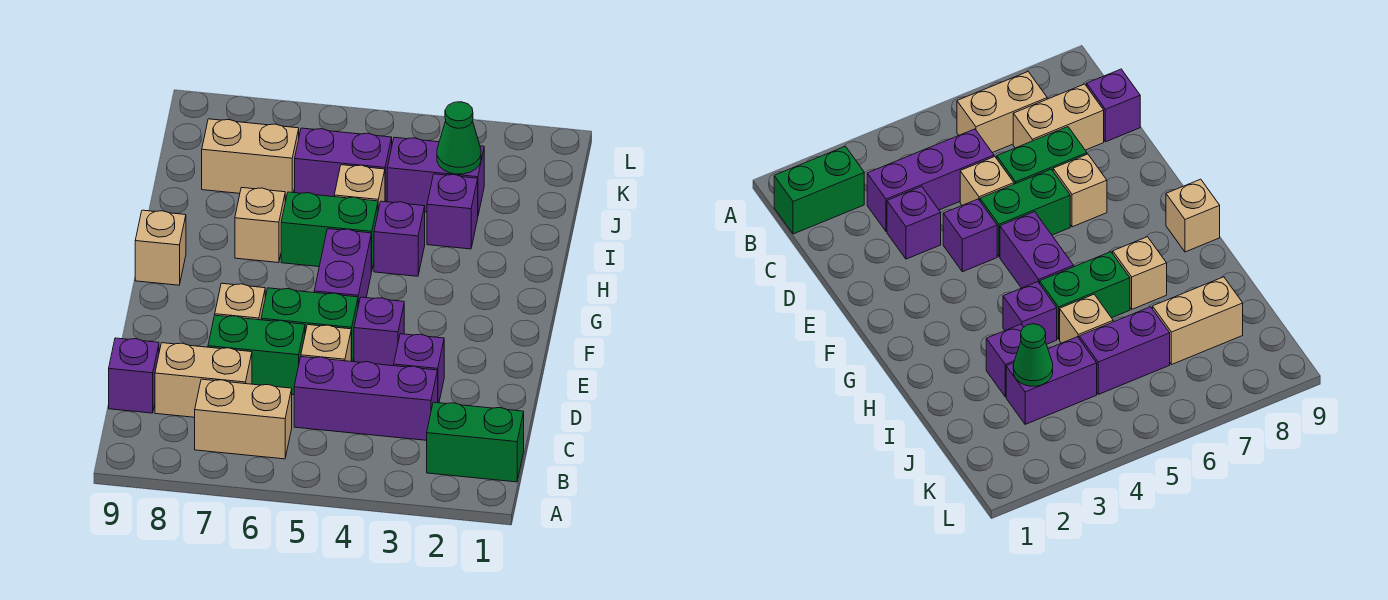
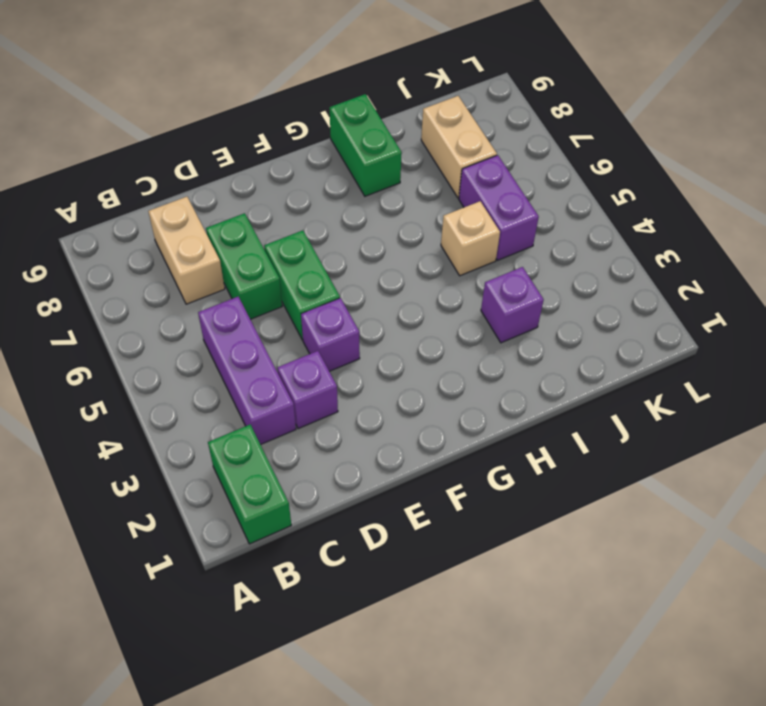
green 1x2 brick [330,94,402,196] -> green 1x2 brick moved to [281,192,378,271]
none -> tan 1x2 brick [195,379,292,459]
none -> purple 1x1 brick [109,338,159,413]
none -> tan 1x1 brick [301,325,351,361]

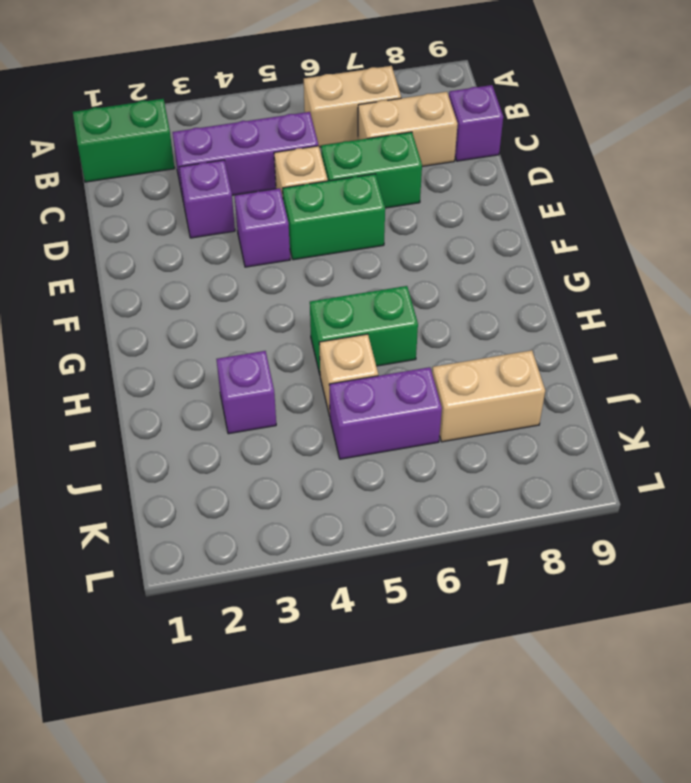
none -> tan 1x1 brick [215,283,265,320]
none -> purple 1x2 brick [314,229,372,306]
none -> tan 1x1 brick [135,210,186,285]

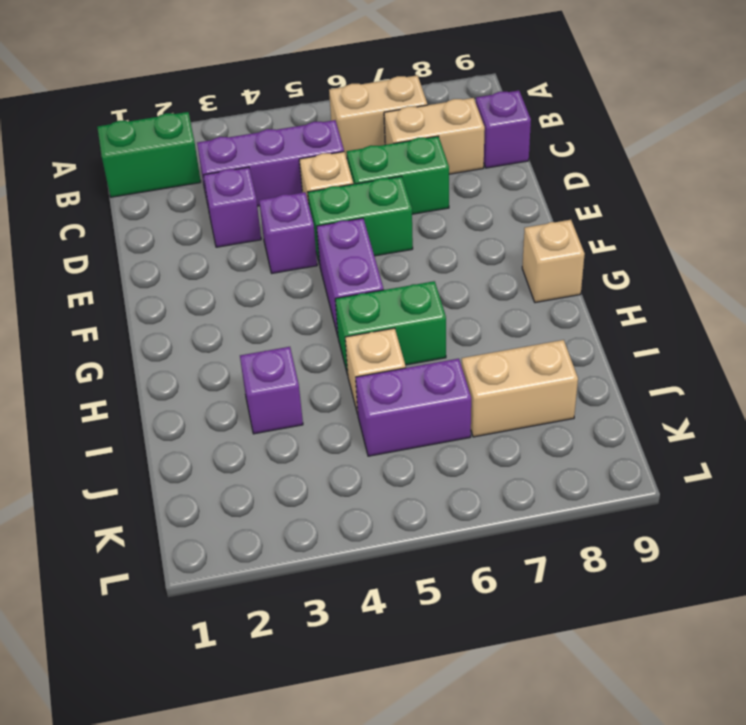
none -> tan 1x1 brick [215,283,265,320]
none -> purple 1x1 brick [374,201,425,276]
none -> tan 1x1 brick [235,188,285,263]

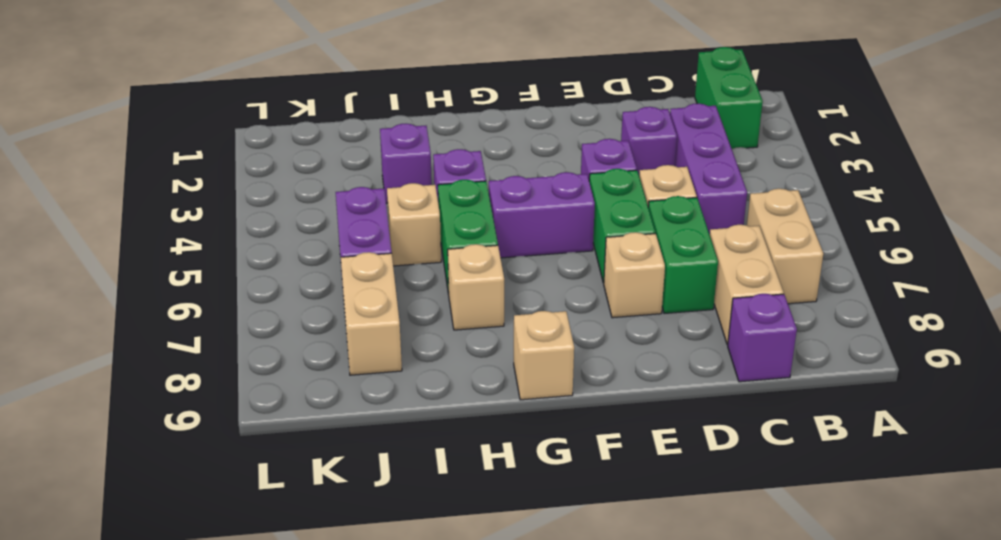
none -> purple 1x2 brick [387,137,484,215]
none -> green 1x1 cone [437,102,481,174]

